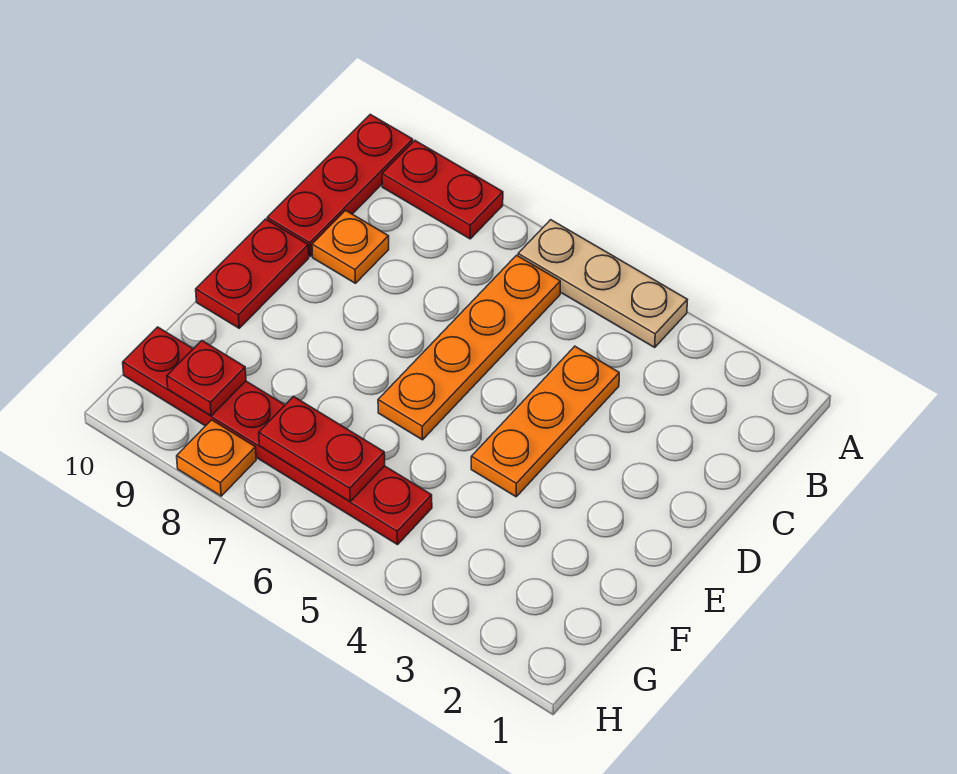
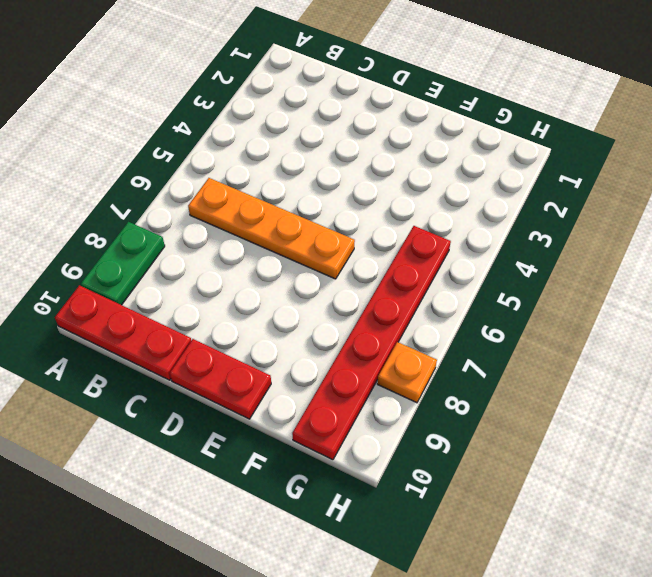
green 1x2 plate [81,222,165,305] -> red 1x2 plate [382,141,503,239]
none -> tan 1x3 plate [518,220,687,347]
none -> orange 1x3 plate [471,346,619,497]

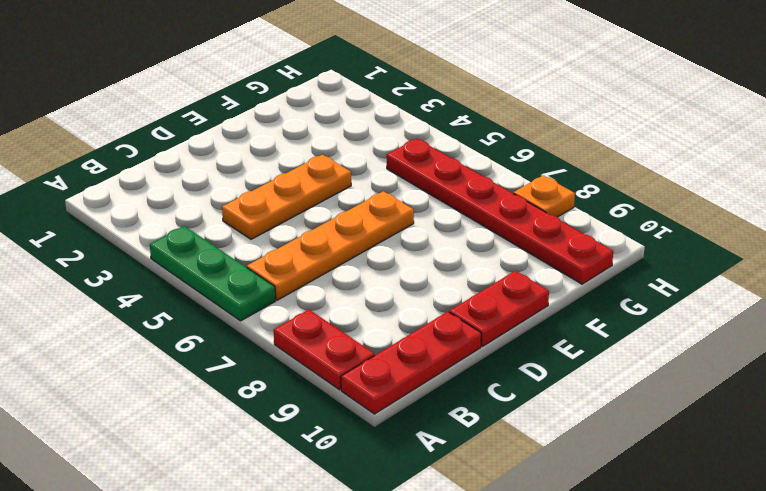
green 1x3 plate [150,226,276,321] -> tan 1x3 plate [518,220,687,347]
none -> orange 1x1 plate [312,210,389,283]
none -> red 1x2 plate [259,396,385,502]

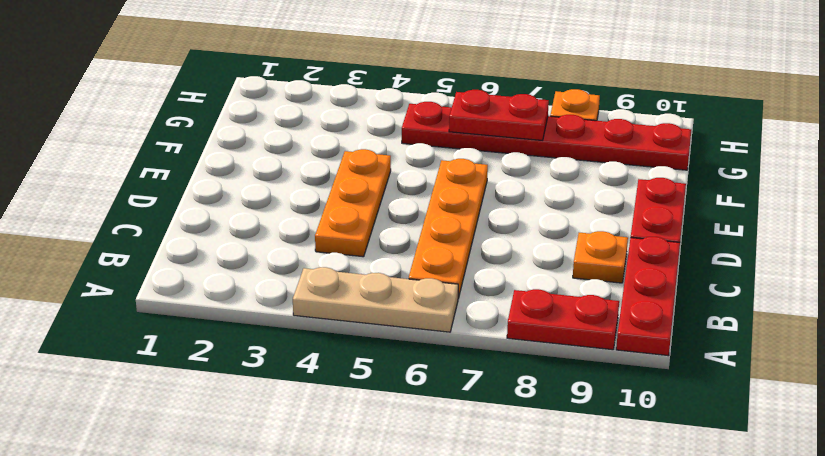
none -> red 1x1 plate [167,341,246,416]

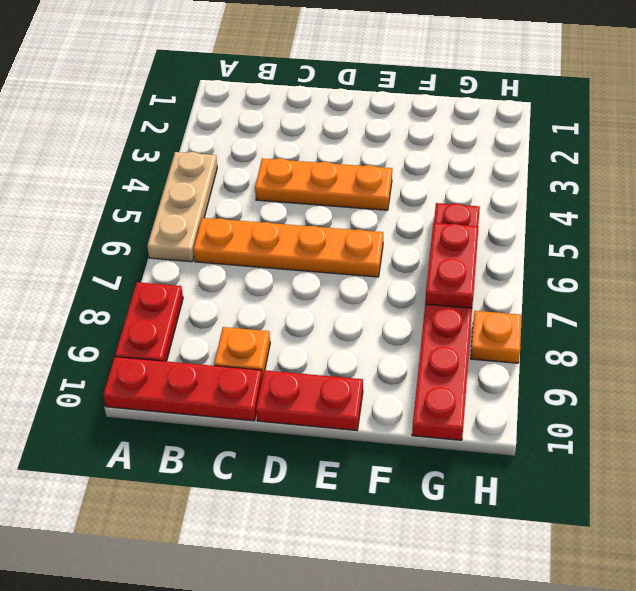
none -> red 1x1 plate [167,341,246,416]

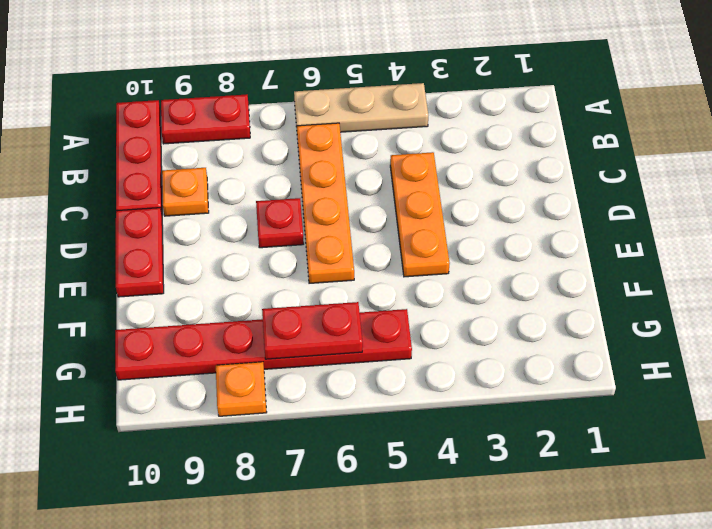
red 1x1 plate [256,198,304,248] -> red 1x1 plate moved to [167,341,246,416]

